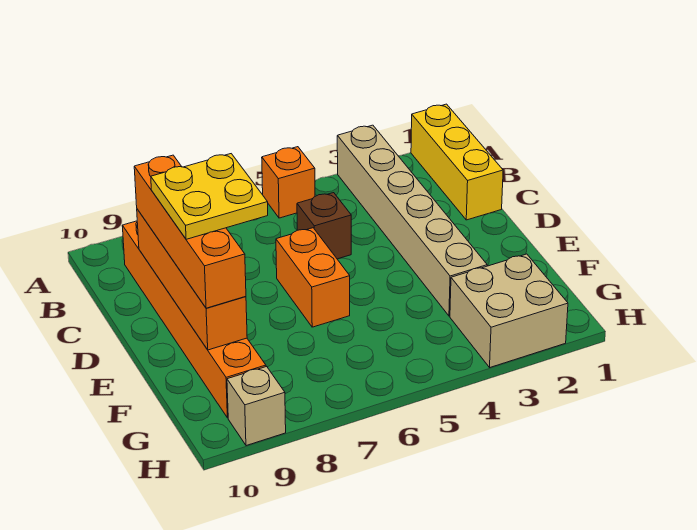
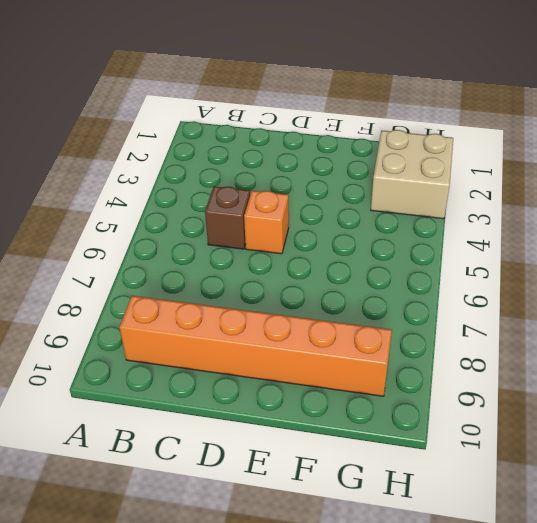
orange 1x1 brick [244,191,289,254] -> orange 1x1 brick moved to [262,147,315,218]
none -> yellow 1x3 brick [411,104,503,220]
none -> tan 1x6 brick [337,125,487,316]

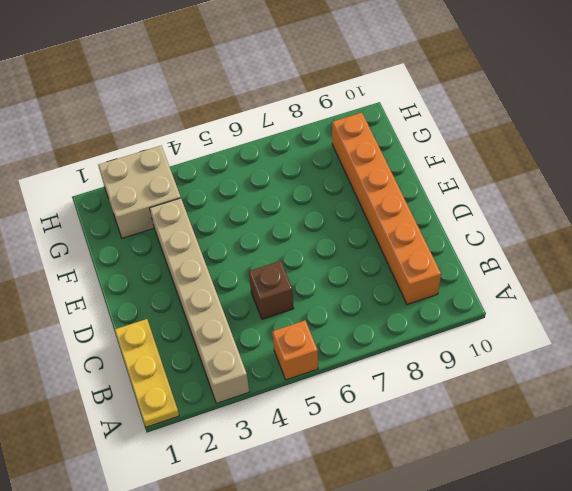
yellow 1x3 plate [115,319,179,427] -> yellow 1x3 brick [411,104,503,220]
none -> orange 1x2 brick [276,228,350,327]
none -> tan 1x1 brick [227,367,286,446]

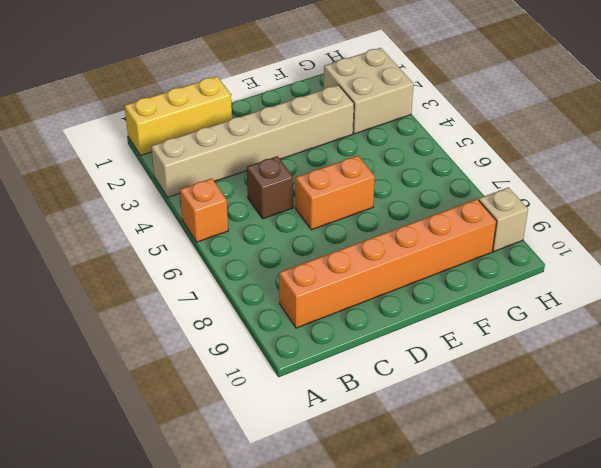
none -> orange 1x4 brick [137,209,247,350]
none -> orange 1x4 brick [134,155,246,308]

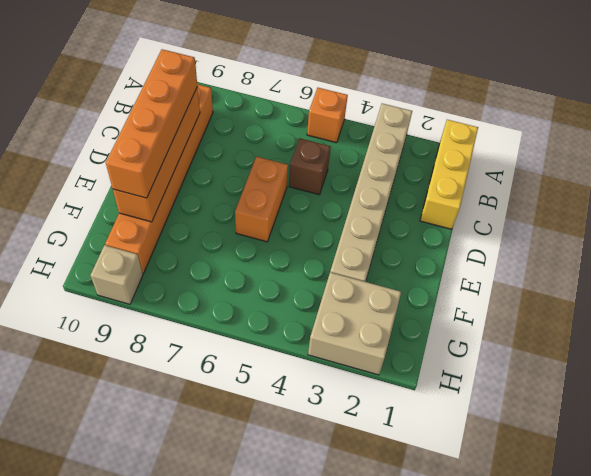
none -> yellow 2x2 plate [151,154,268,239]

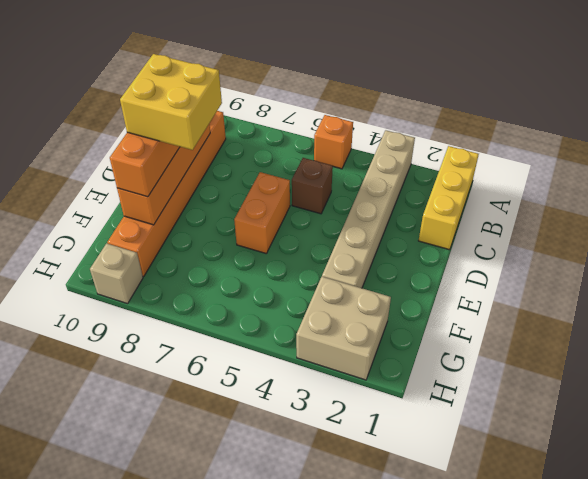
yellow 2x2 brick [120,54,222,150] -> yellow 2x2 plate [151,154,268,239]

